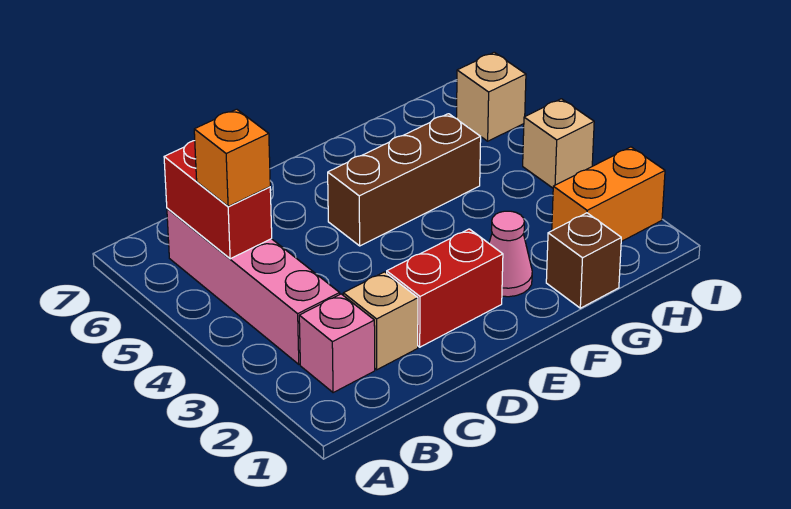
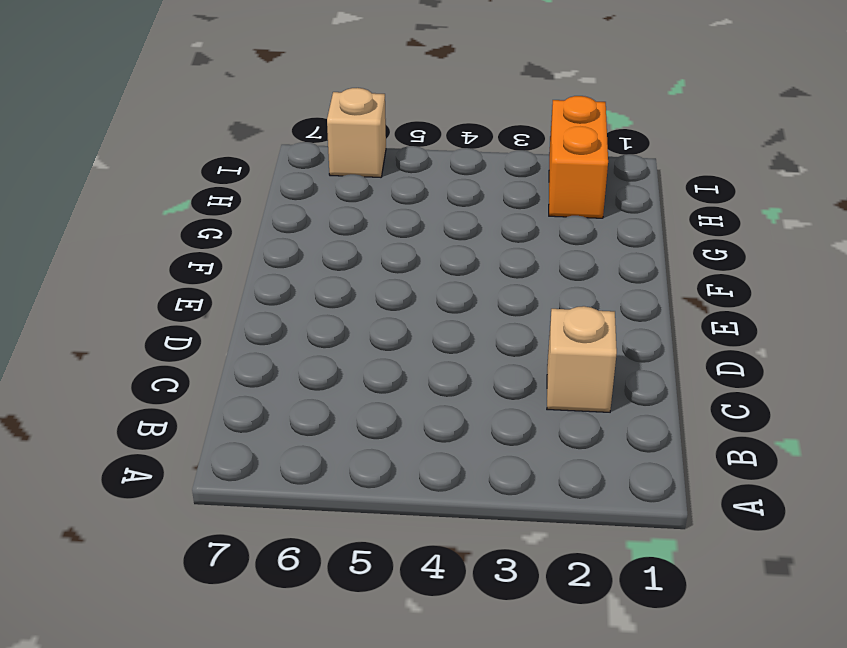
none -> pink 1x1 brick [299,294,375,393]
none -> pink 1x4 brick [167,208,340,364]
none -> red 1x2 brick [387,229,503,347]

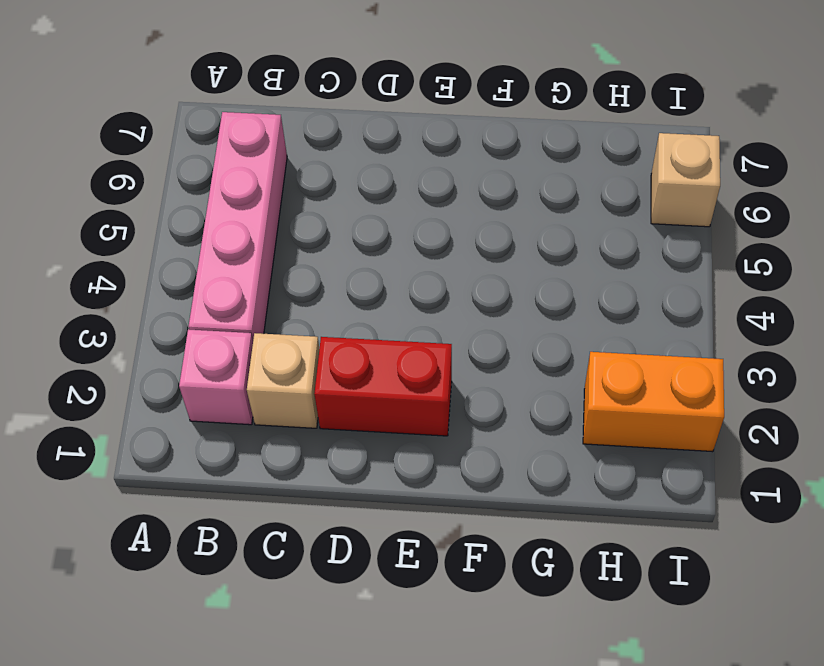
none -> brown 1x3 brick [328,114,481,246]
none -> pink 1x1 cone [489,211,532,297]
none -> brown 1x1 brick [546,213,621,308]

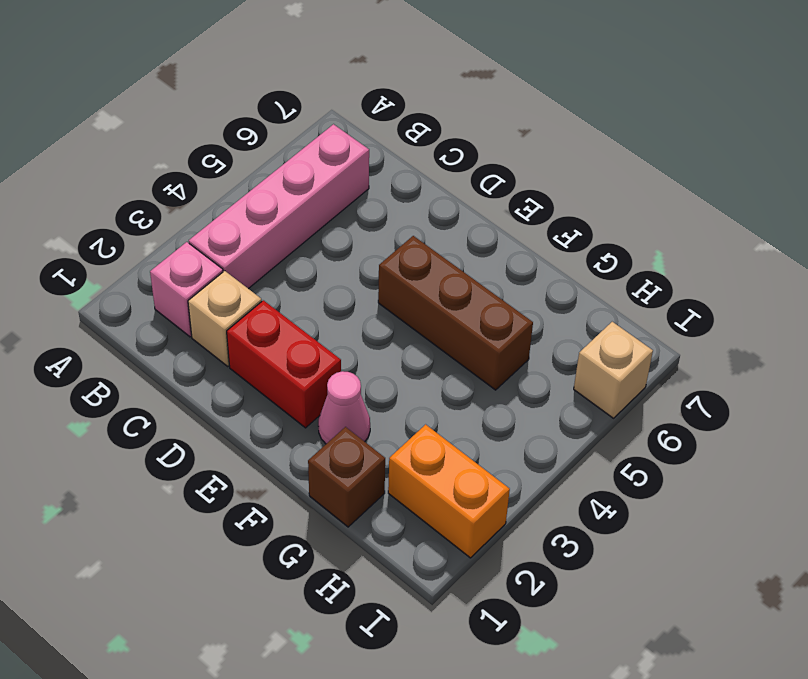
none -> tan 1x1 brick [523,99,594,188]
none -> red 1x2 brick [164,141,272,259]
none -> orange 1x1 brick [194,109,270,206]

